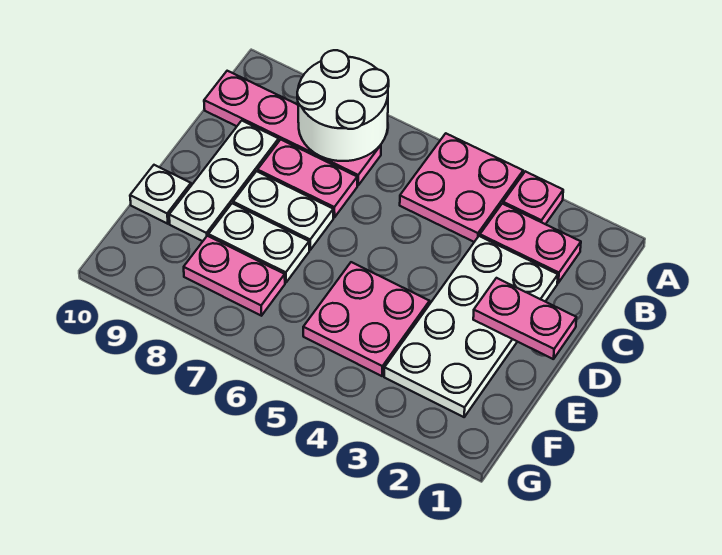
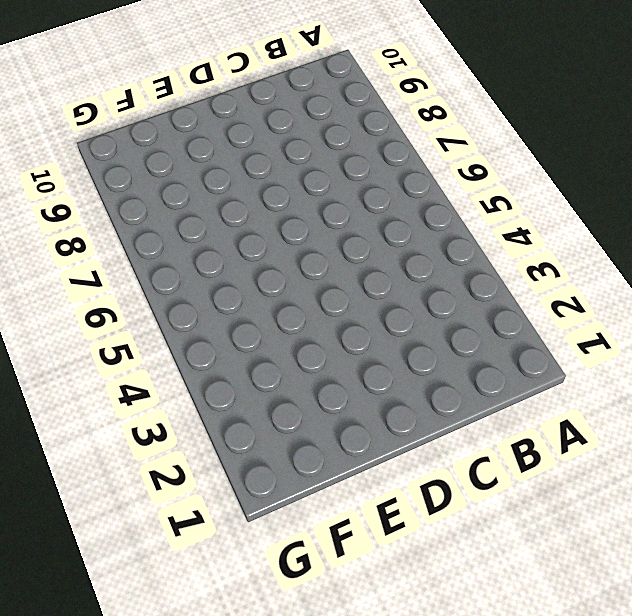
none -> pink 1x1 plate [503,171,563,224]
none -> pink 2x2 plate [400,133,523,242]
none -> pink 1x2 plate [480,204,581,283]

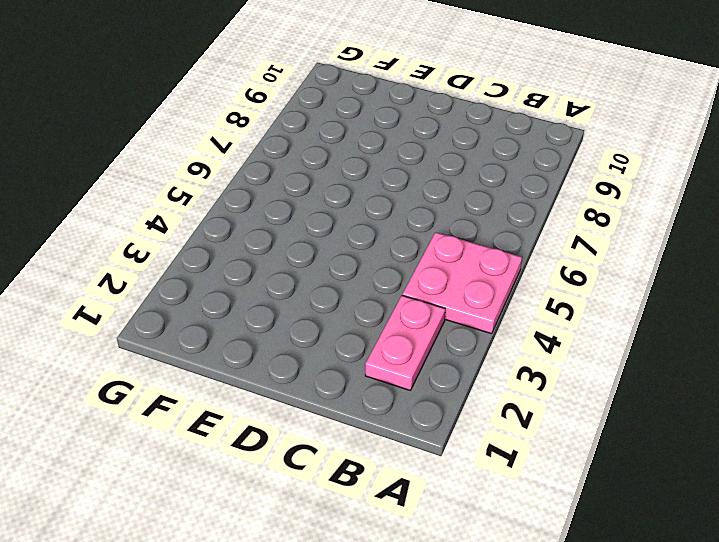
none -> pink 1x1 plate [503,171,563,224]
none -> pink 1x4 plate [204,71,381,185]
none -> white 2x4 plate [384,236,558,417]

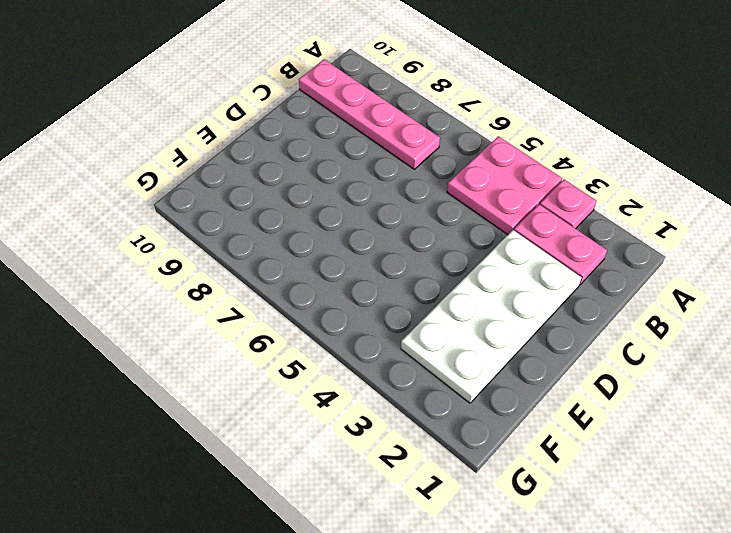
none -> pink 1x2 plate [258,139,357,217]
none -> white 1x3 plate [169,121,279,241]
none -> white 1x2 plate [233,171,333,250]

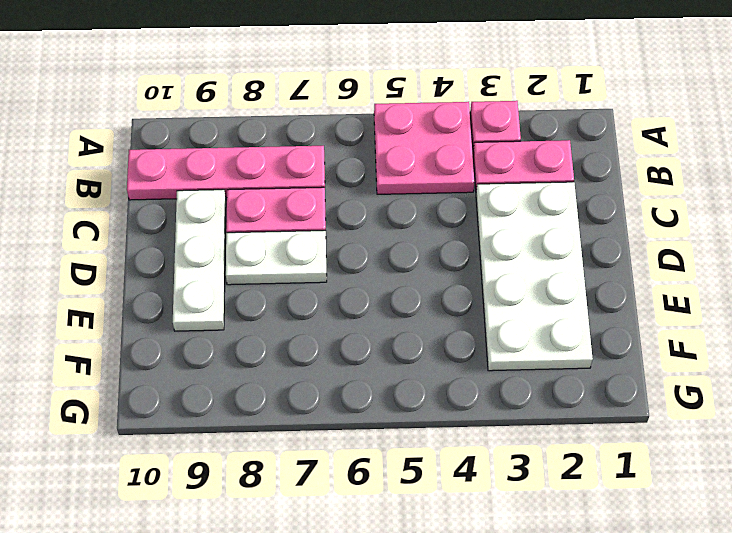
none -> pink 2x2 plate [303,262,430,376]
none -> white 1x2 plate [208,203,309,283]
none -> white 1x1 plate [130,165,191,224]

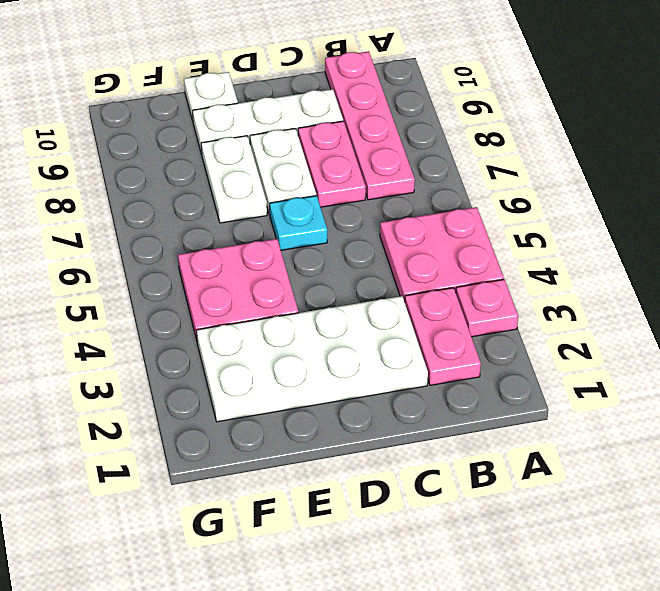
cyan 1x1 plate [270,196,327,250] -> none
none -> pink 1x2 plate [184,236,285,316]
none -> white 2x2 round brick [297,50,389,161]
none -> pink 1x2 plate [473,278,576,359]

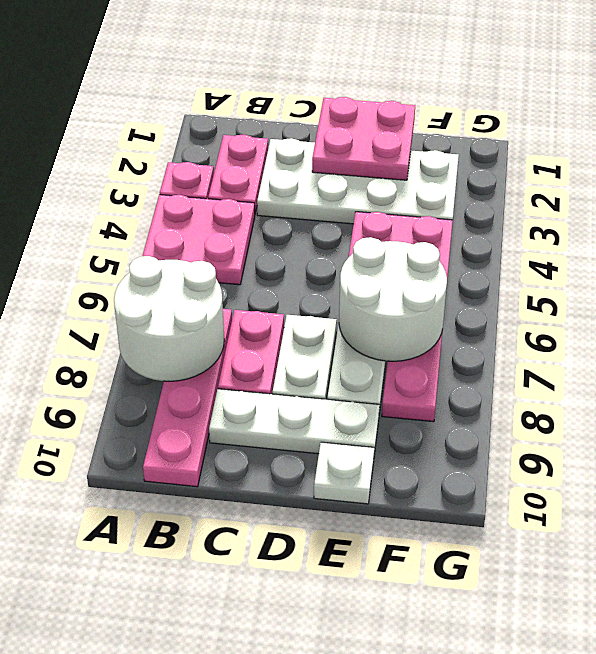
pink 2x2 plate [312,97,415,180] -> pink 1x2 plate [473,278,576,359]
white 2x2 round brick [339,237,447,361] -> none

